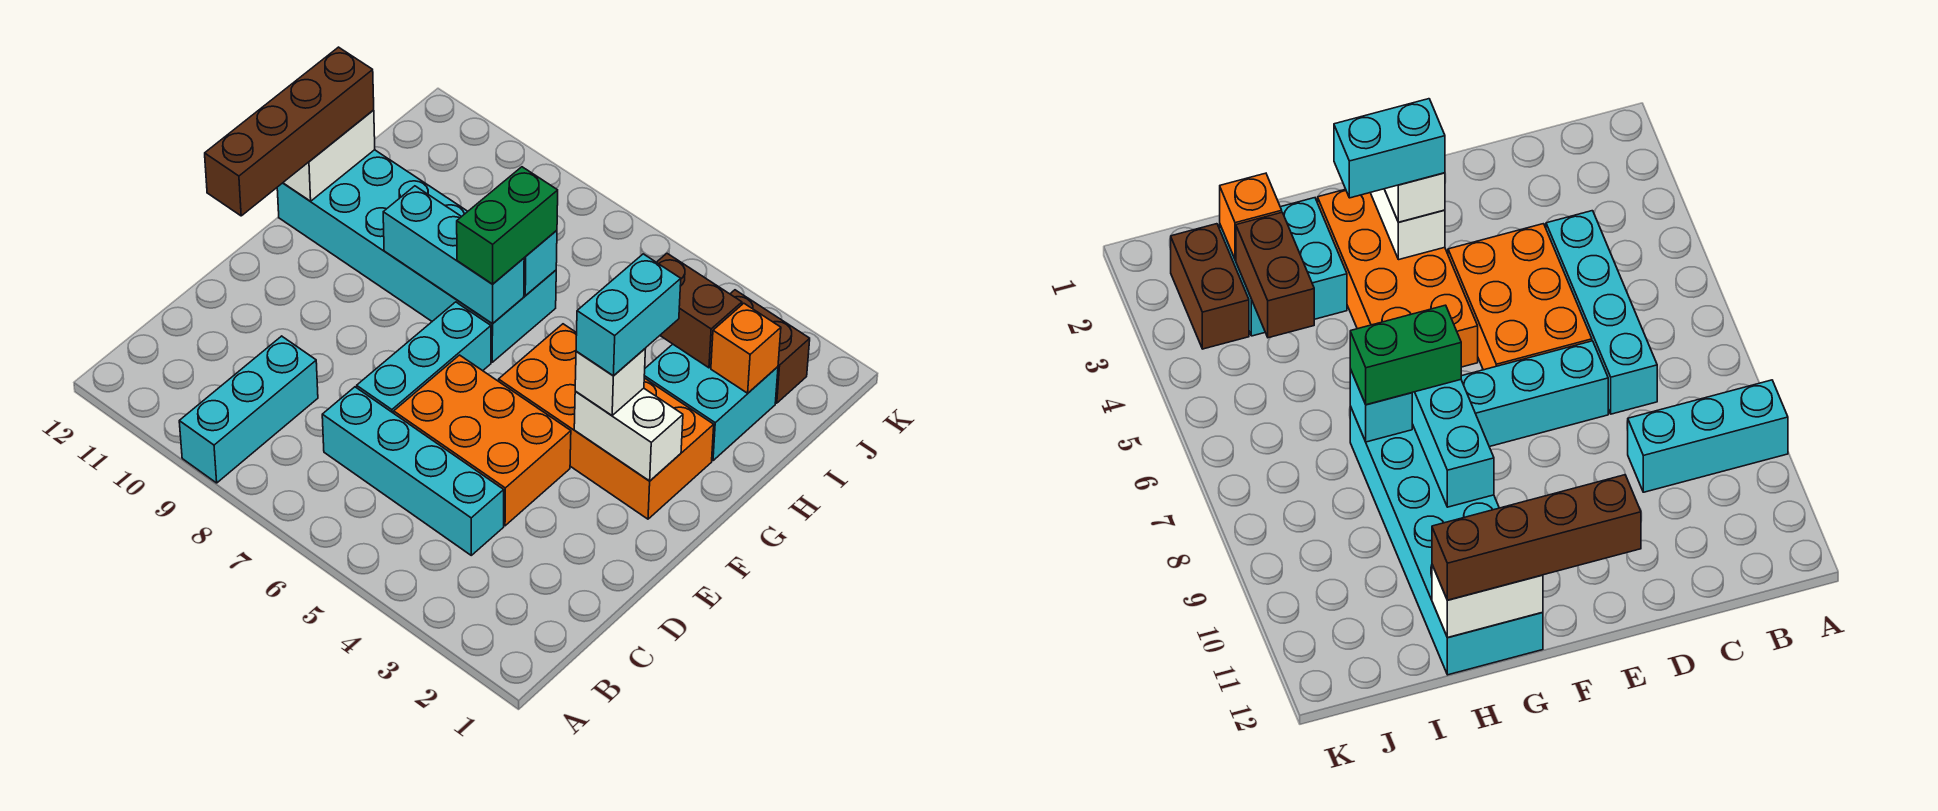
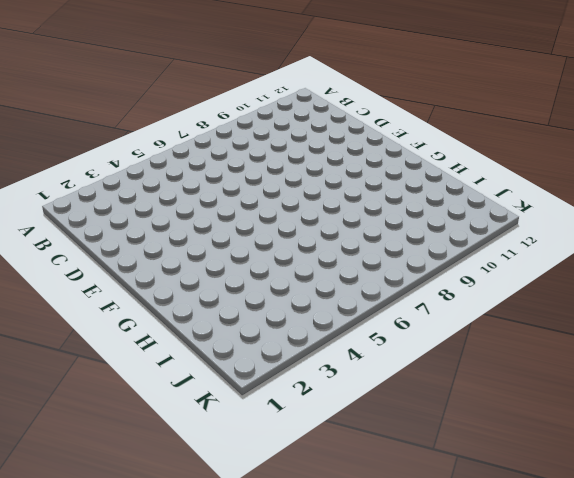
none -> cyan 1x3 brick [179,336,318,483]
none -> cyan 1x4 brick [322,387,504,555]
none -> orange 2x3 brick [394,355,571,526]

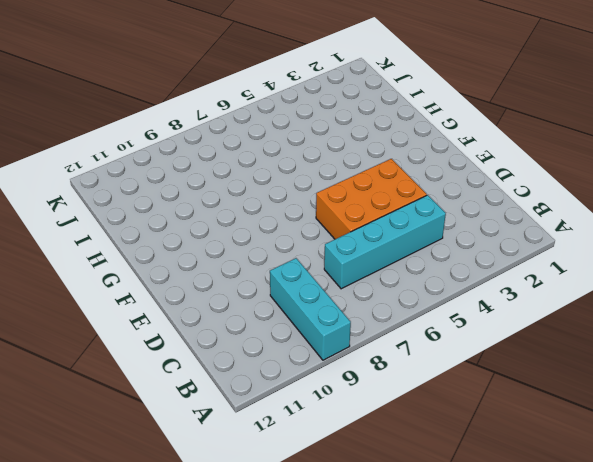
none -> cyan 1x3 brick [357,302,491,413]
none -> orange 2x4 brick [499,324,714,519]
none -> cyan 2x6 brick [277,150,556,362]

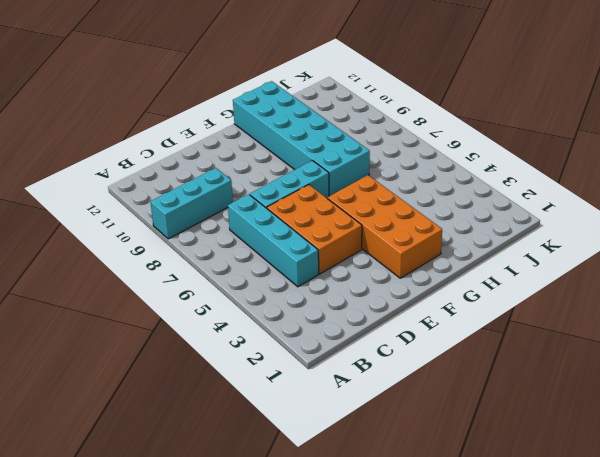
none -> cyan 2x2 brick [644,344,778,461]
none -> brown 1x2 brick [730,290,810,403]
none -> white 1x2 brick [574,388,683,481]

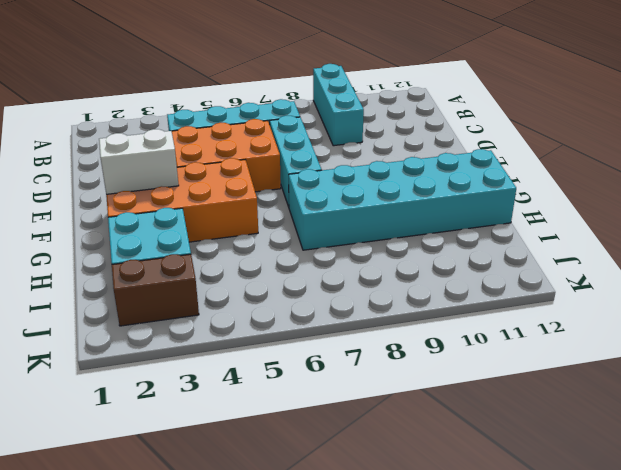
none -> cyan 1x3 brick [383,186,524,324]
none -> white 1x2 brick [283,110,375,201]
none -> cyan 1x1 brick [524,230,557,295]

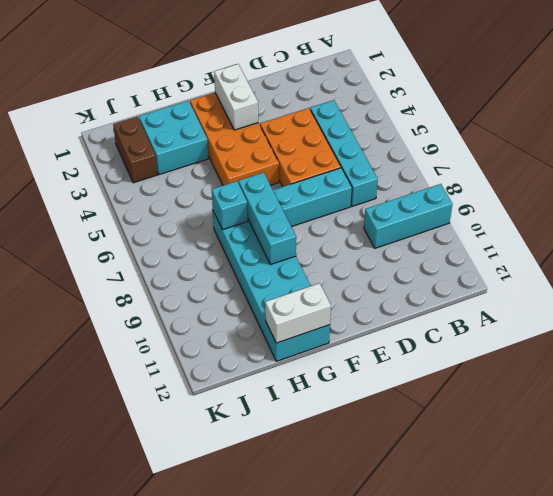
none -> orange 1x1 brick [711,303,781,393]
none -> brown 1x2 brick [657,254,742,368]
none -> brown 1x4 brick [205,47,374,216]

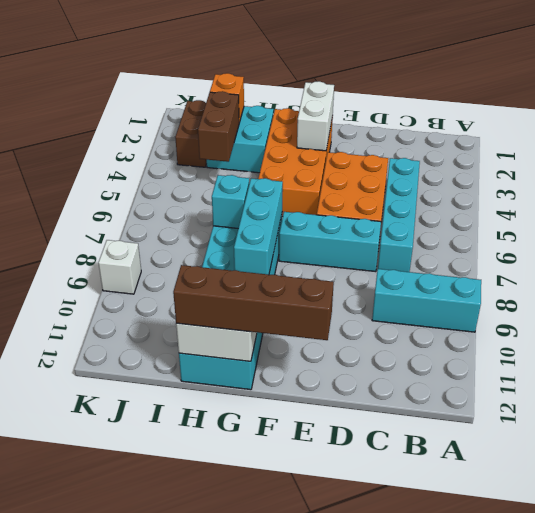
white 1x1 brick [98,240,141,294] -> white 1x1 brick moved to [575,349,645,415]
none -> green 1x2 brick [457,167,558,284]
none -> cyan 1x2 brick [576,254,681,376]

